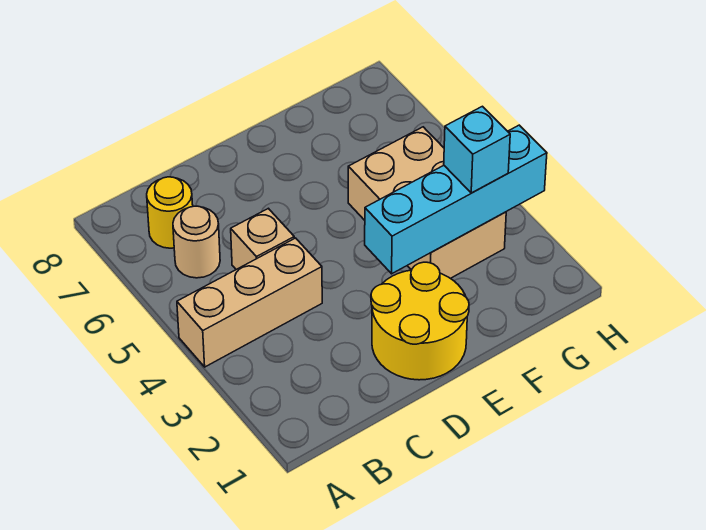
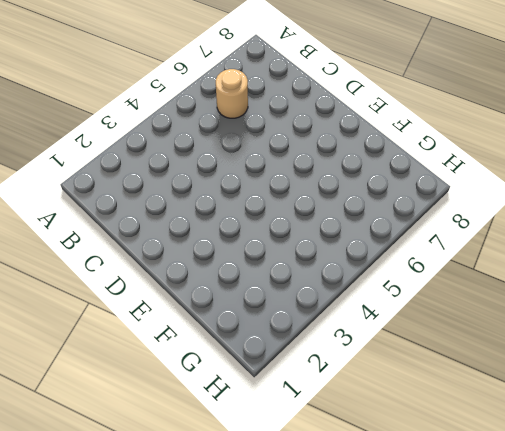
none -> tan 1x3 brick [177,238,322,367]
none -> yellow 1x1 round brick [147,177,193,248]

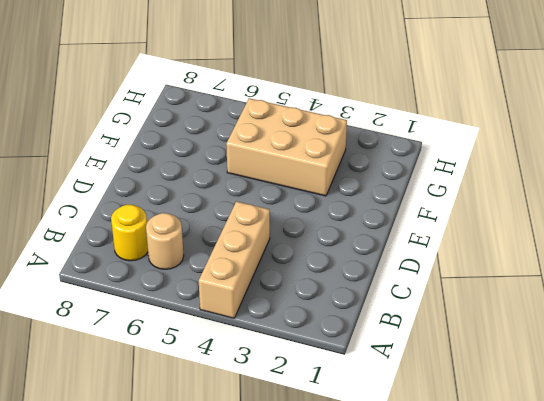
none -> tan 1x1 brick [231,208,294,269]
none -> yellow 2x2 round brick [371,262,469,380]

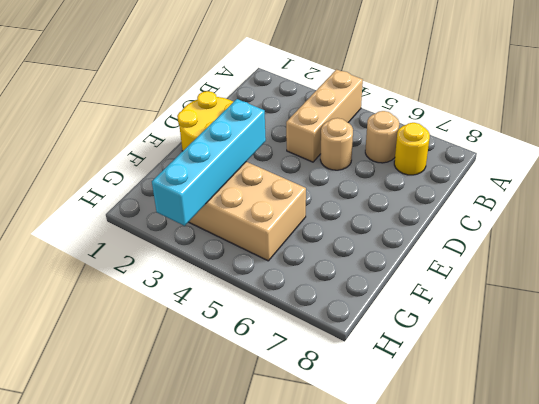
tan 1x1 round brick [320,118,353,170] -> tan 1x1 brick [231,208,294,269]
none -> cyan 1x1 brick [444,106,510,193]

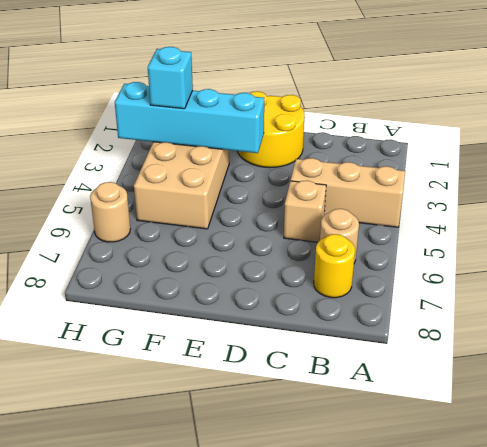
tan 1x1 round brick [90,182,130,242] -> none

